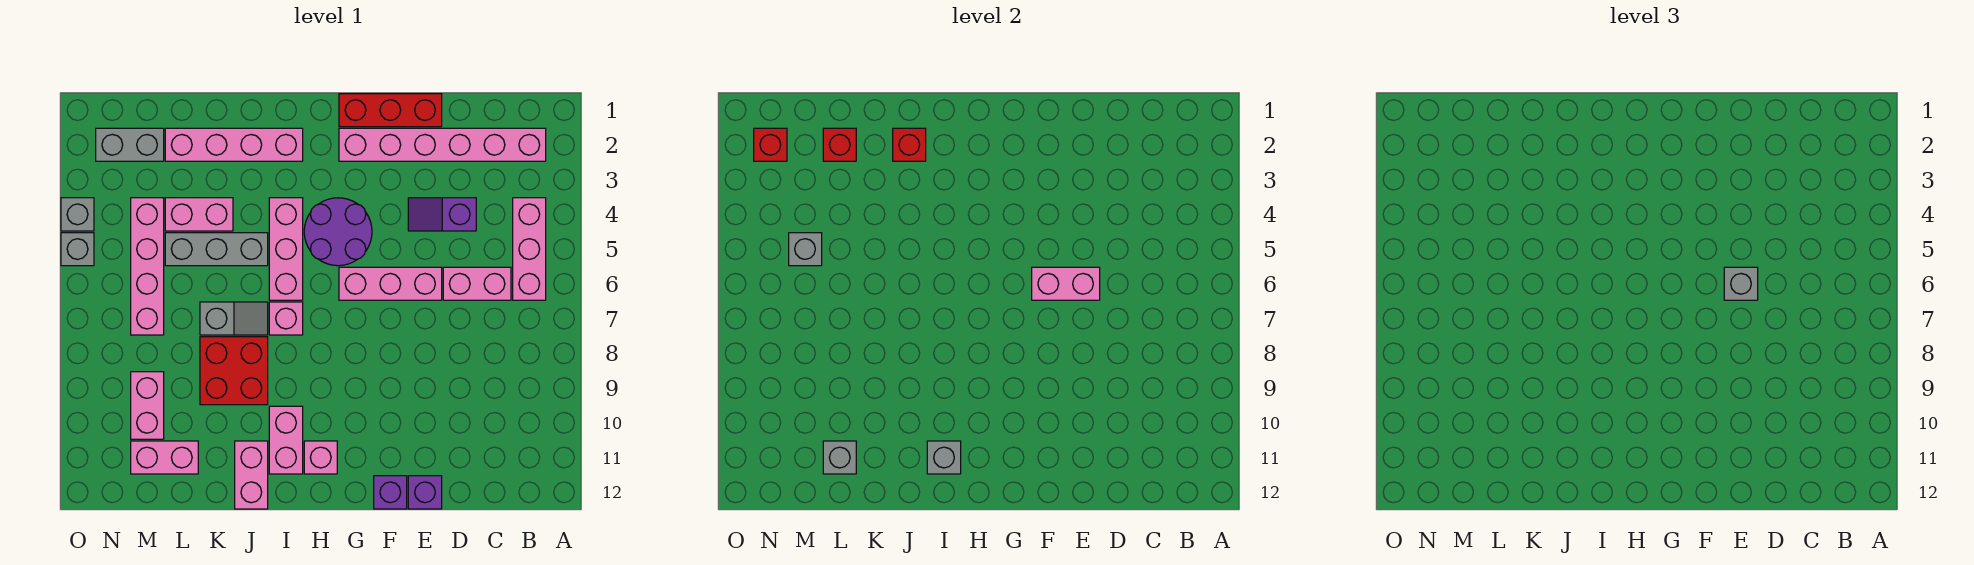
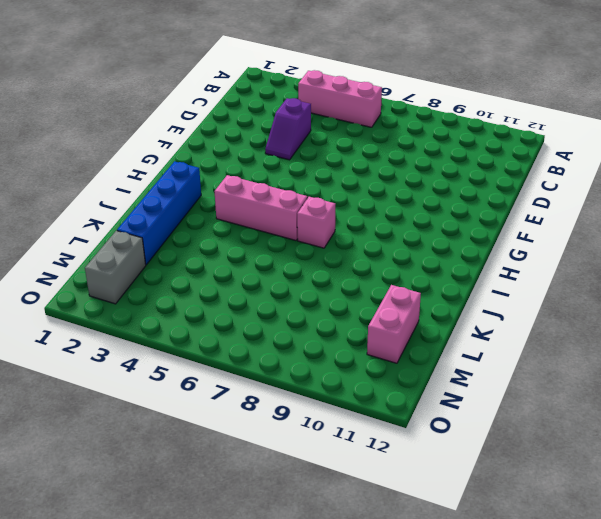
blue 1x4 brick [117,161,201,265] -> pink 1x4 brick [165,128,303,161]
none -> pink 1x6 brick [339,128,546,161]
none -> pink 1x2 brick [443,267,511,300]
none -> red 1x3 brick [339,94,442,127]
none -> pink 1x3 brick [339,267,442,300]

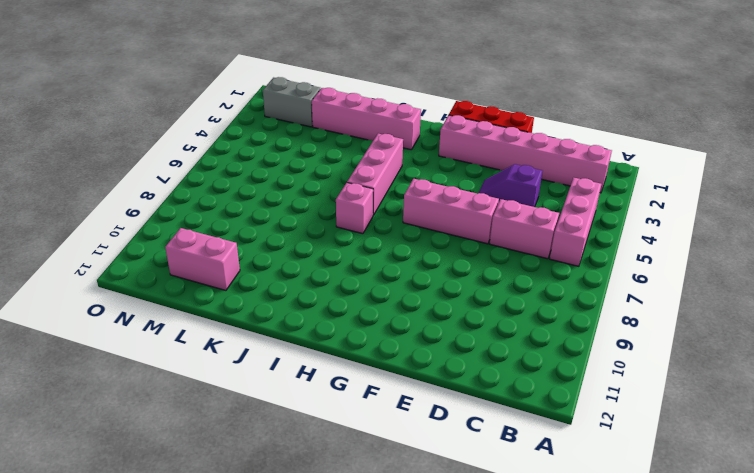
none -> purple 1x1 brick [408,476,442,509]
none -> purple 1x1 brick [374,476,407,509]
none -> purple 2x2 round brick [304,198,372,266]
none -> pink 1x1 brick [304,441,337,474]

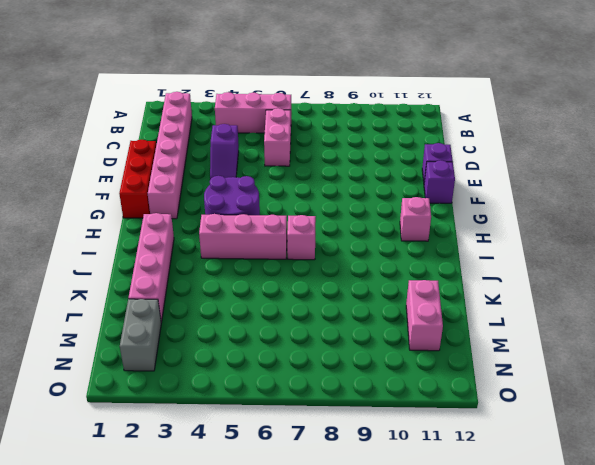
none -> pink 1x3 brick [339,267,442,300]
none -> pink 1x2 brick [269,406,303,474]
none -> grey 1x3 brick [165,233,268,266]
none -> grey 1x2 slope [200,302,268,335]

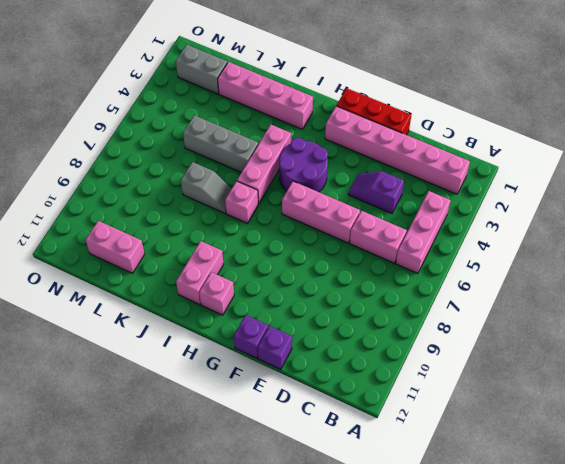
none -> red 2x2 brick [200,337,268,405]
none -> pink 1x2 brick [235,441,268,509]
none -> pink 1x2 brick [165,198,233,231]
none -> pink 1x4 brick [131,198,164,335]

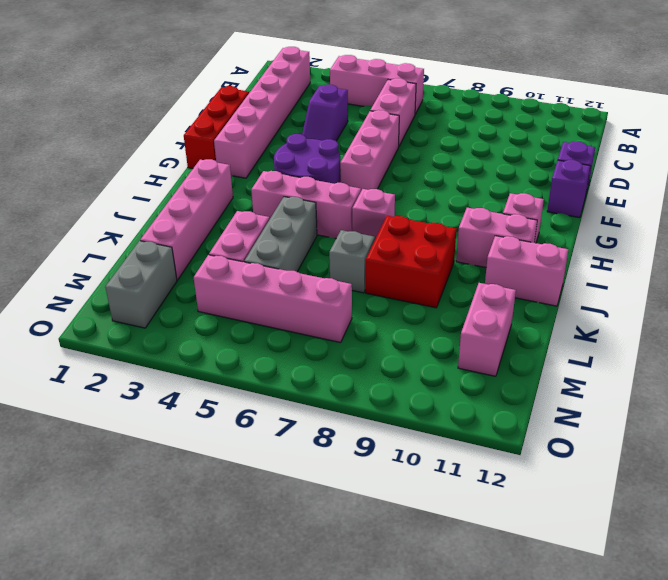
none -> pink 1x2 brick [131,372,164,439]
none -> grey 1x1 brick [61,198,94,231]
none -> grey 1x1 brick [61,233,94,266]
none -> pink 1x2 brick [1032,267,1100,300]

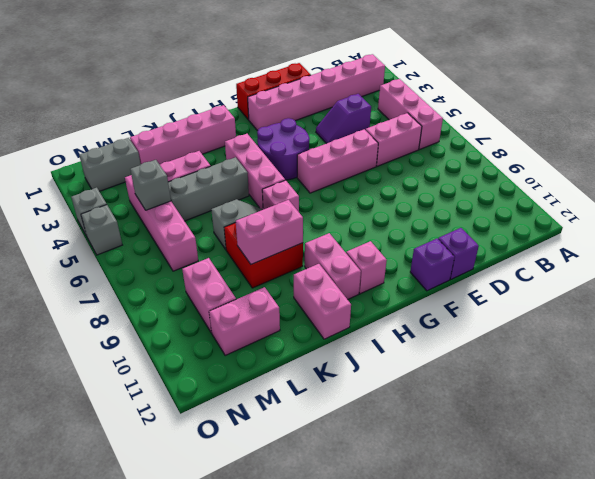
pink 1x2 brick [236,200,303,264] -> pink 1x2 brick moved to [1032,267,1100,300]
none -> grey 1x1 brick [927,441,961,474]
none -> red 1x1 brick [893,128,926,161]
none -> red 1x1 brick [823,128,856,161]
none -> grey 1x1 brick [823,441,856,474]

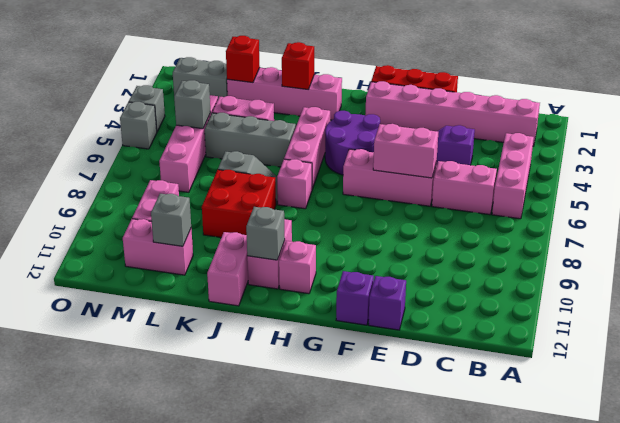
none -> red 1x1 brick [754,128,787,161]
none -> grey 1x1 brick [1724,267,1758,300]

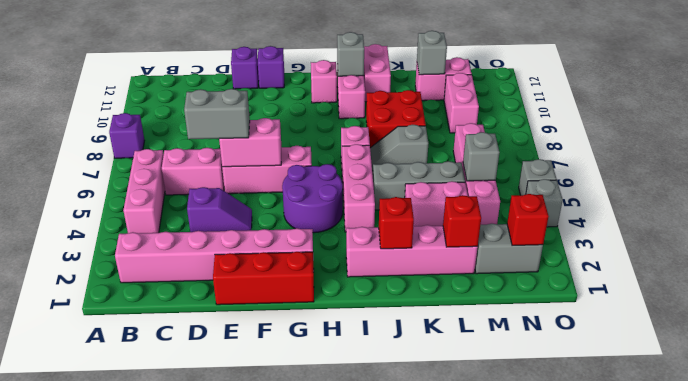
purple 1x1 brick [109,113,145,158] -> none
grey 1x2 brick [184,89,250,139] -> grey 1x1 brick [1724,267,1758,300]

